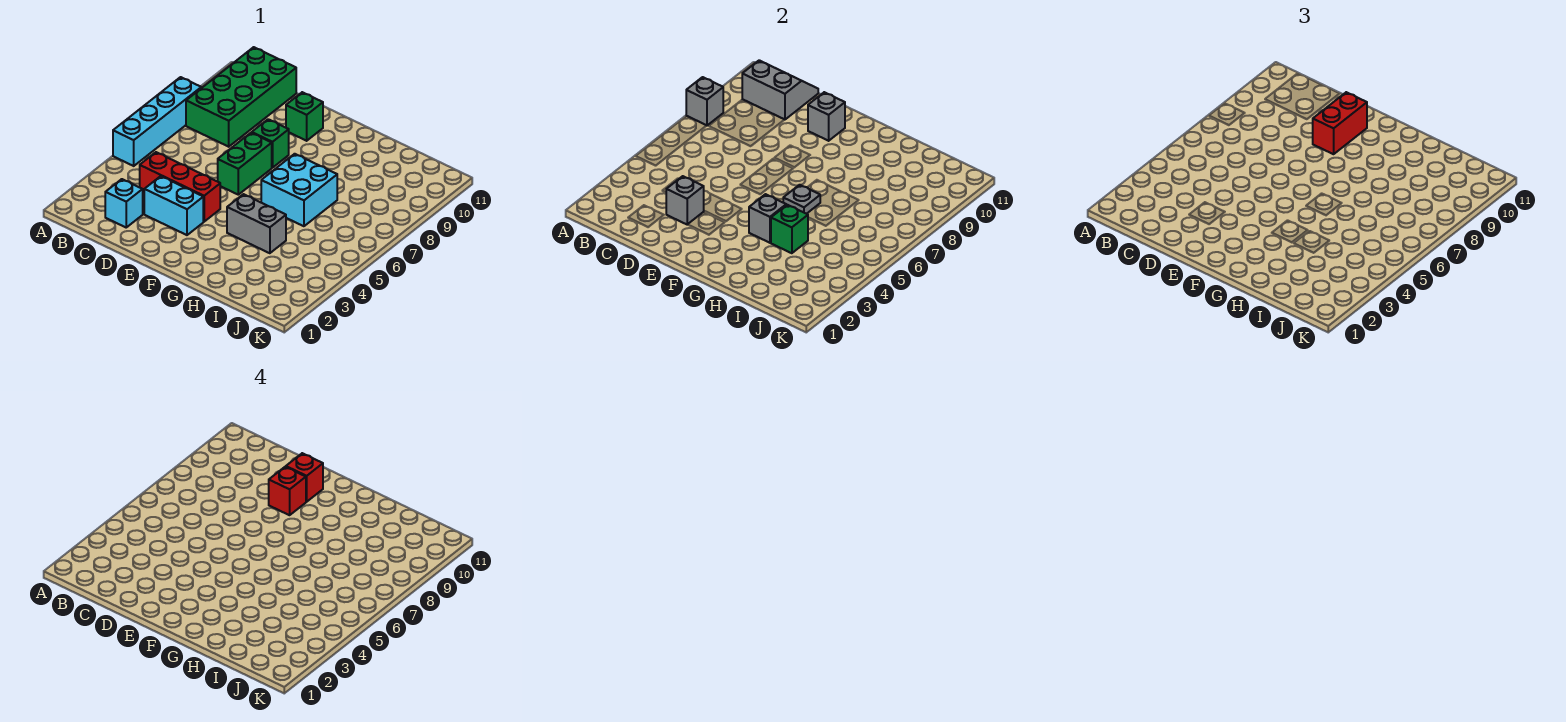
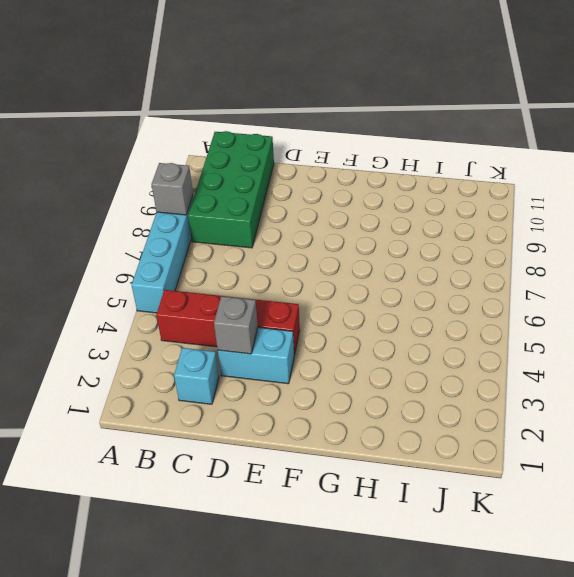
red 1x4 brick [156,290,300,355] -> red 1x3 brick [140,152,220,222]
none -> green 1x2 brick [218,133,272,195]
none -> green 1x1 brick [252,119,289,168]
none -> green 1x1 brick [286,92,323,141]

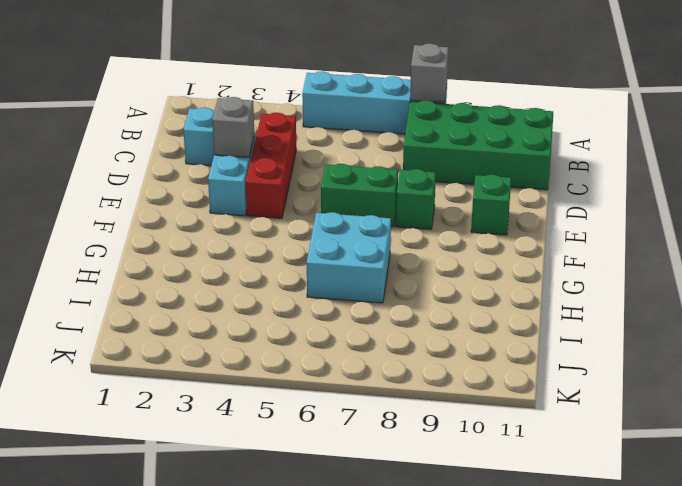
none -> grey 1x2 brick [227,194,286,253]
none -> grey 2x2 slope [742,60,818,120]
none -> grey 1x1 brick [808,92,845,141]

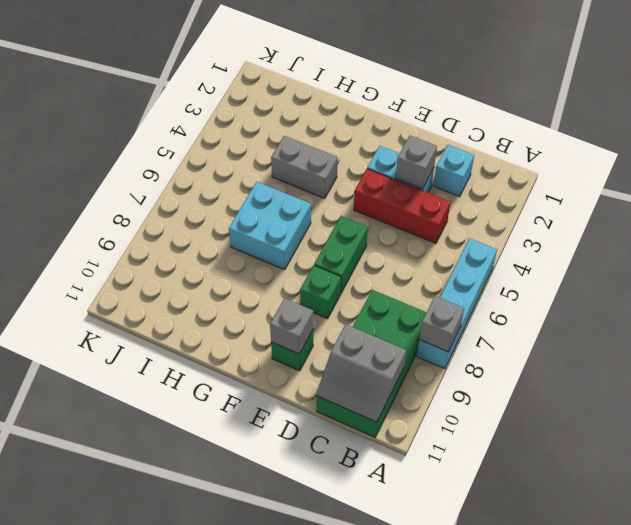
none -> grey 1x1 brick [749,194,786,243]
none -> grey 1x1 plate [783,185,820,214]
none -> green 1x1 brick [771,205,808,253]

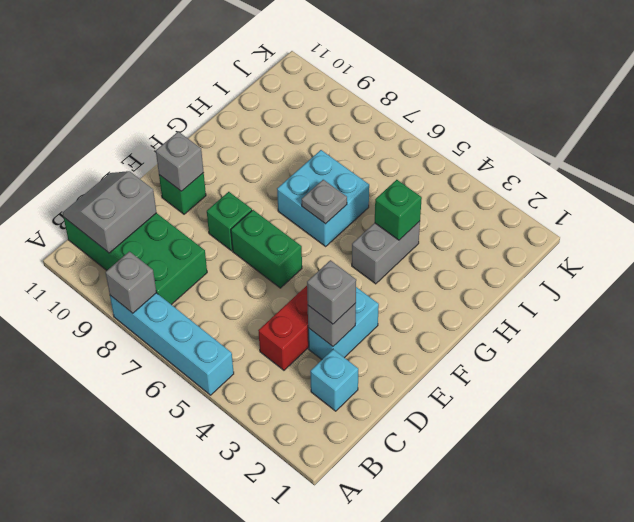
grey 1x1 brick [307,260,356,324] -> grey 1x1 brick moved to [749,194,786,243]
none -> red 1x2 brick [1313,92,1367,154]
none -> red 1x1 brick [269,467,306,515]
none -> red 1x1 brick [286,453,323,502]

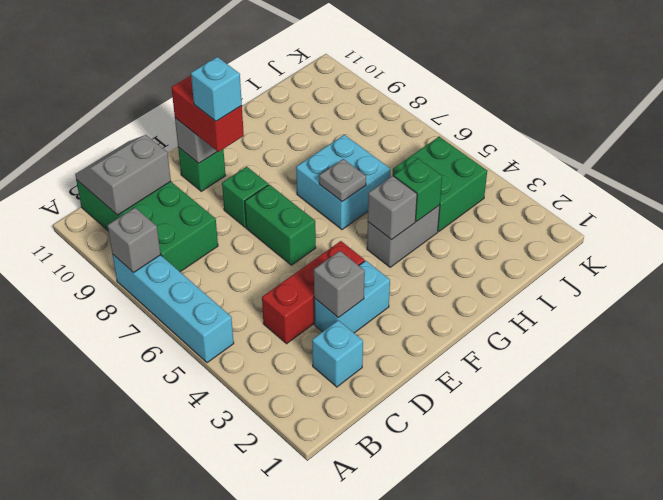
cyan 1x1 brick [191,57,242,121] -> red 1x1 brick [269,467,306,515]
green 2x2 brick [392,137,487,231] -> none
none -> red 1x1 brick [286,453,323,502]

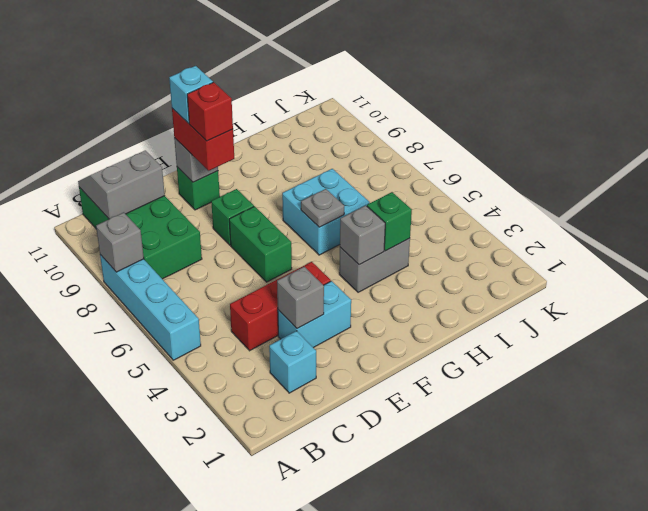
cyan 1x1 brick [169,66,213,124] -> red 1x1 brick [286,453,323,502]

